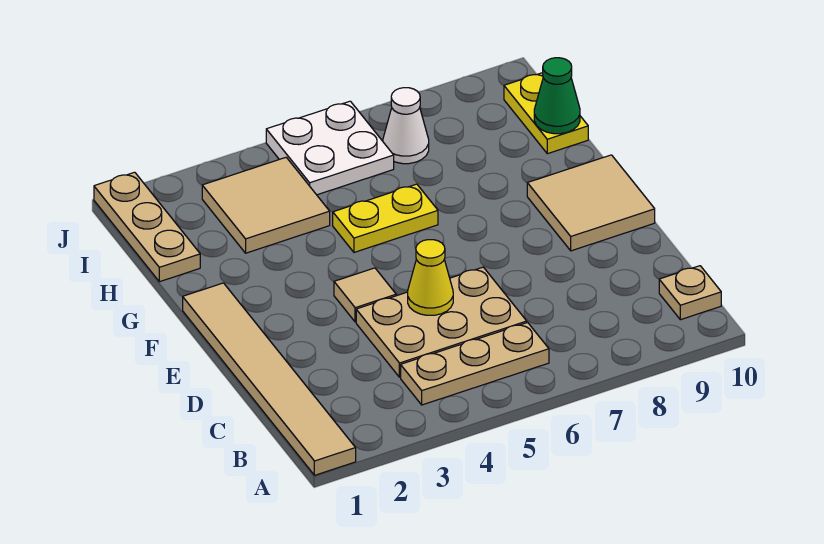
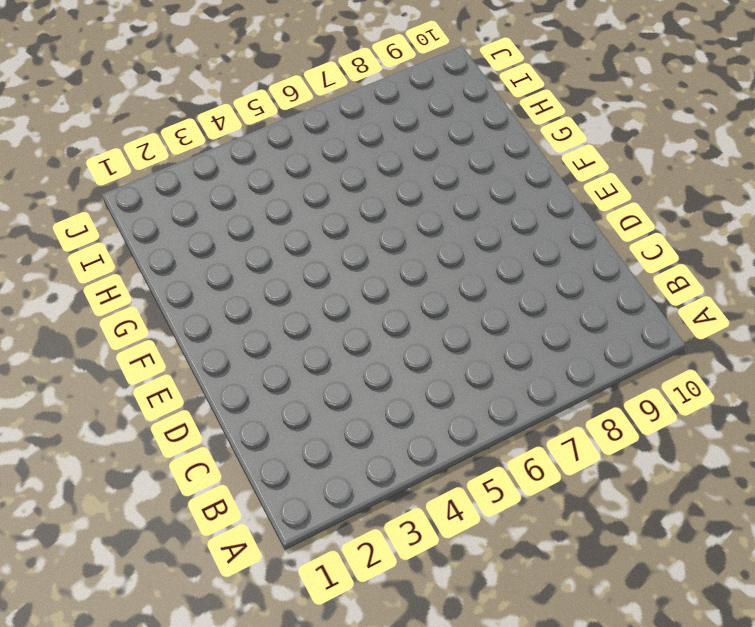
none -> tan 1x6 tile [183,283,356,475]
none -> tan 1x3 plate [401,323,549,405]
none -> tan 1x1 plate [659,266,721,320]

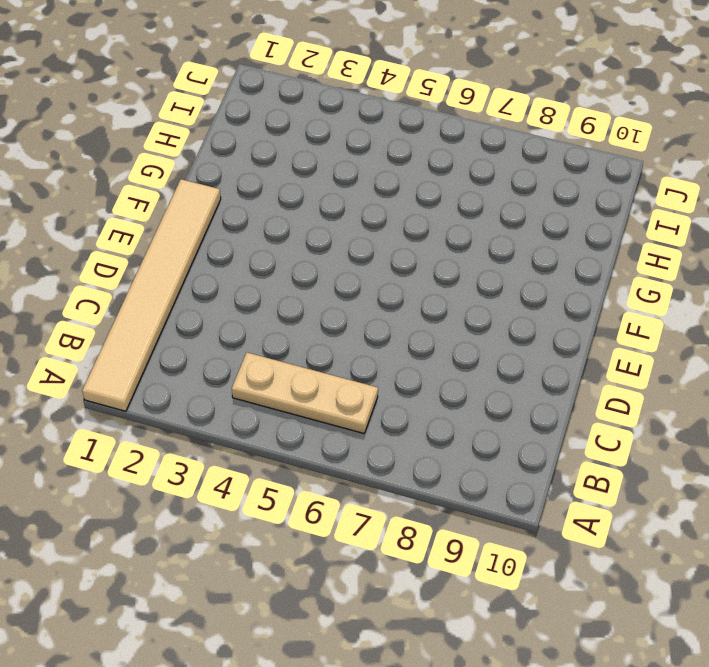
none -> tan 1x1 plate [659,266,721,320]
none -> tan 2x3 plate [356,267,527,377]
none -> tan 1x1 tile [334,268,396,322]

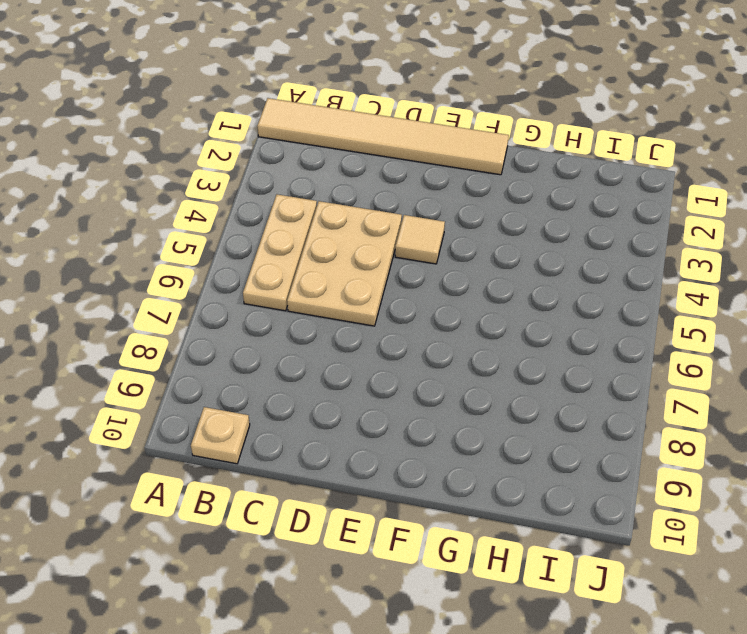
none -> tan 2x2 tile [527,155,655,251]
none -> yellow 1x2 plate [333,184,438,252]
none -> tan 1x3 plate [94,172,200,282]

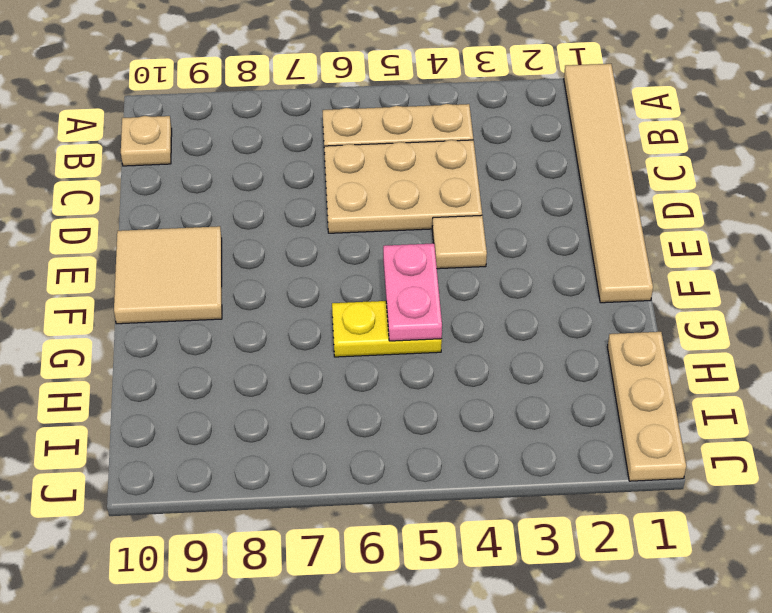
pink 1x2 plate [383,243,442,341] -> none
none -> tan 2x2 tile [202,157,330,253]
none -> yellow 1x2 plate [504,73,588,154]
none -> white 2x2 plate [266,101,394,195]

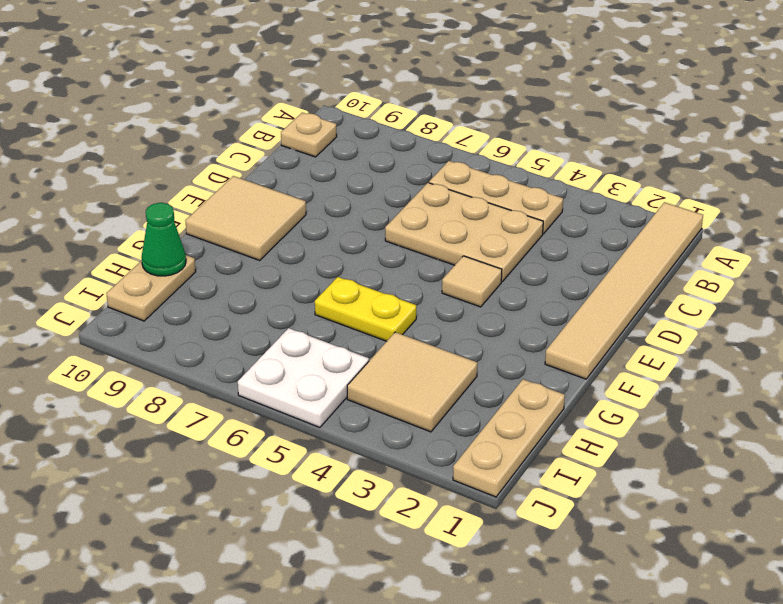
tan 1x2 plate [106,255,196,321] -> yellow 1x2 plate [504,73,588,154]
none -> white 1x1 cone [383,88,429,164]
none -> yellow 1x1 cone [408,240,453,315]

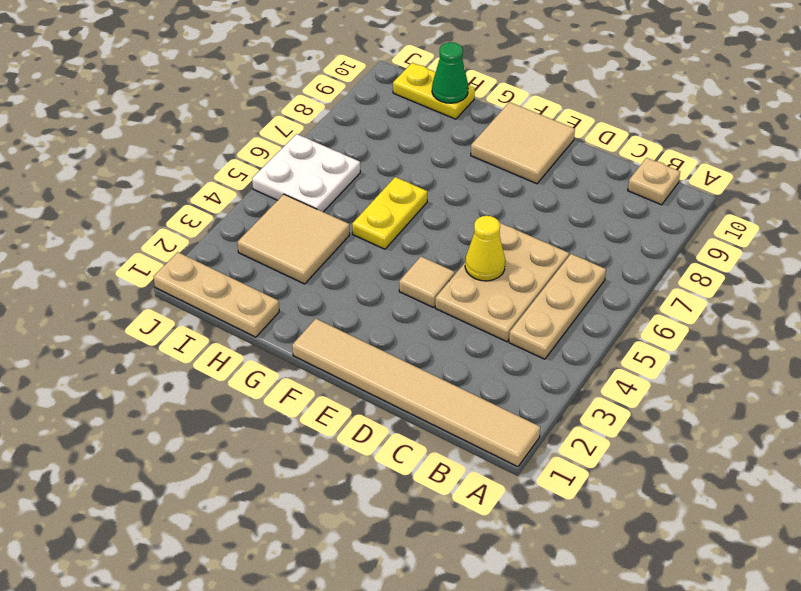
none -> white 1x1 cone [383,88,429,164]

